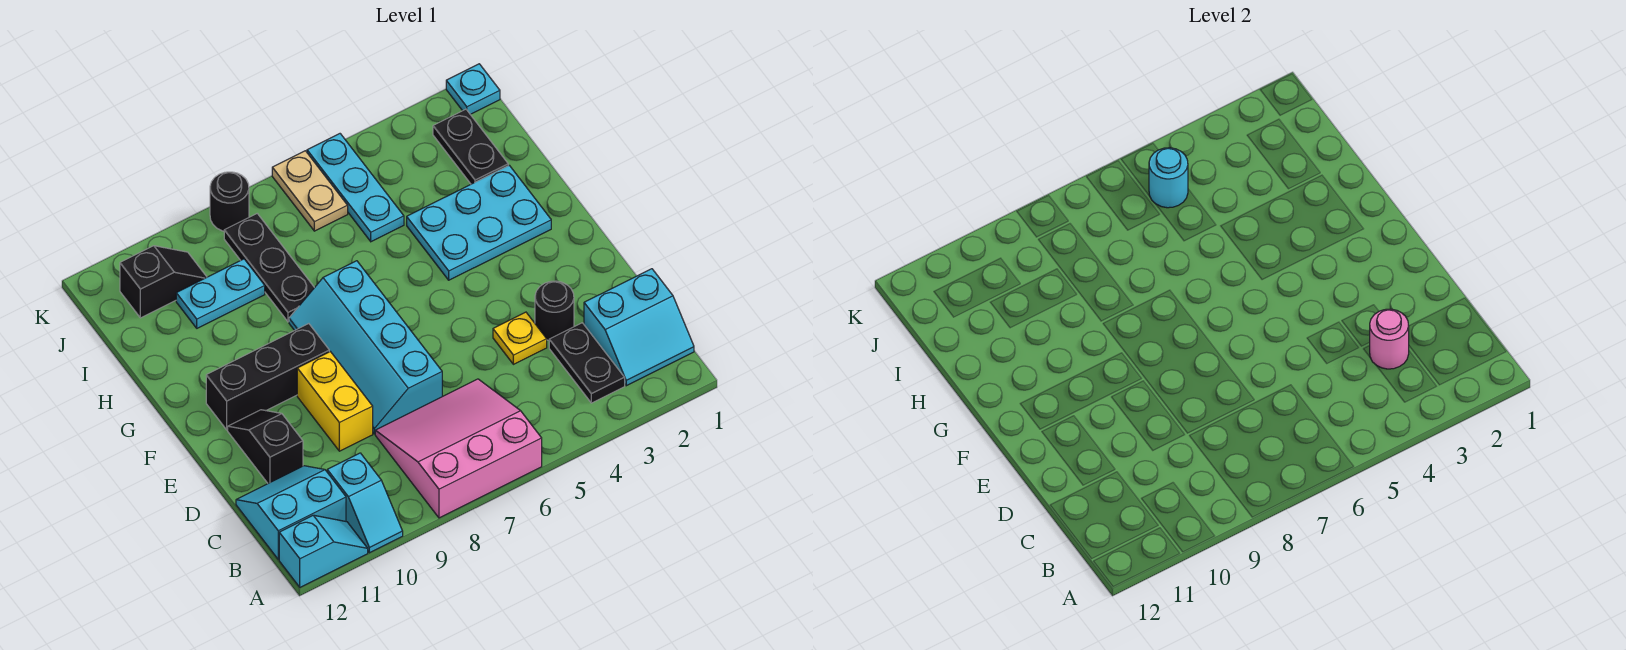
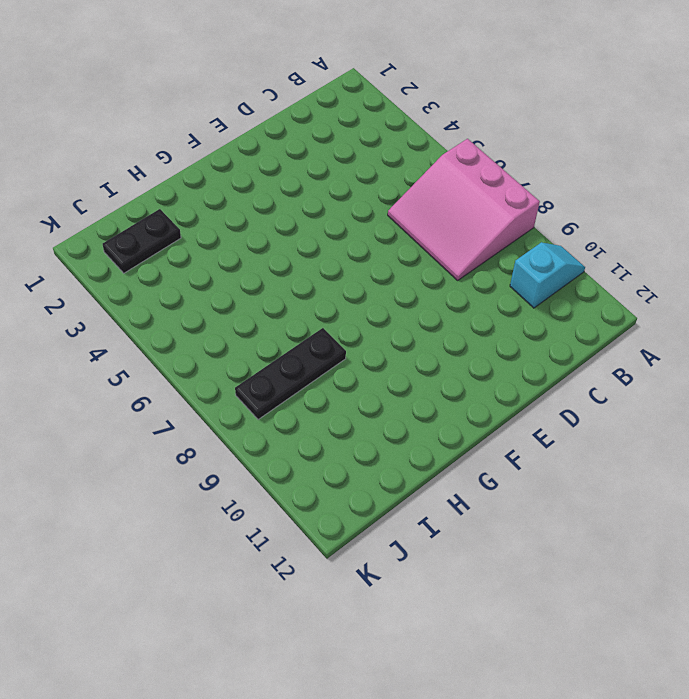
none -> cyan 1x2 slope [279,515,368,587]
none -> cyan 2x2 slope [584,269,694,386]
none -> black 1x2 plate [549,323,625,403]

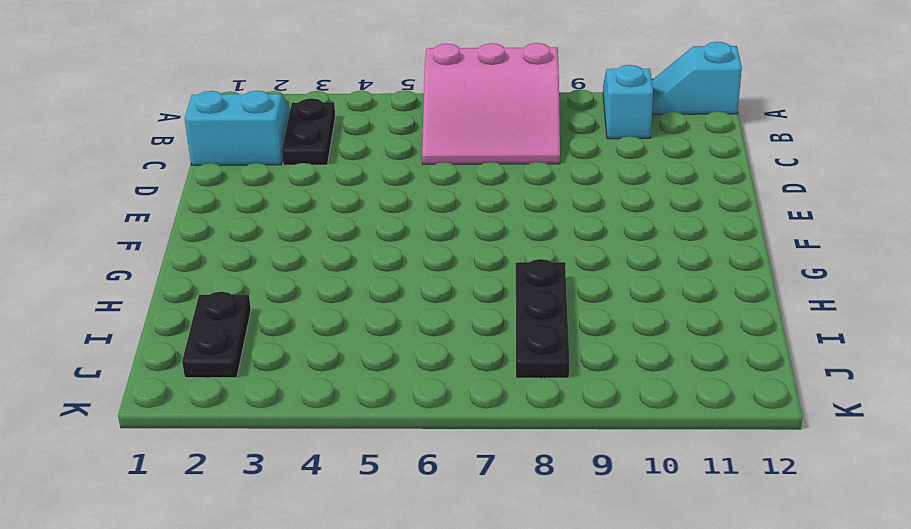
none -> cyan 2x2 slope [236,466,346,559]
none -> black 1x1 round brick [535,281,574,340]
none -> yellow 1x1 plate [493,312,547,364]

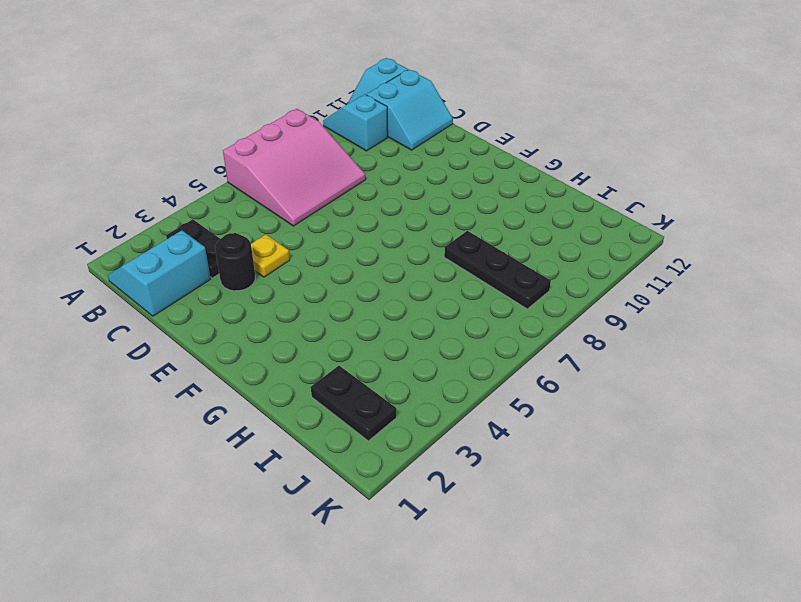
none -> cyan 2x4 slope [289,261,442,434]
none -> yellow 1x2 brick [297,352,373,451]
none -> black 1x2 slope [228,410,303,483]

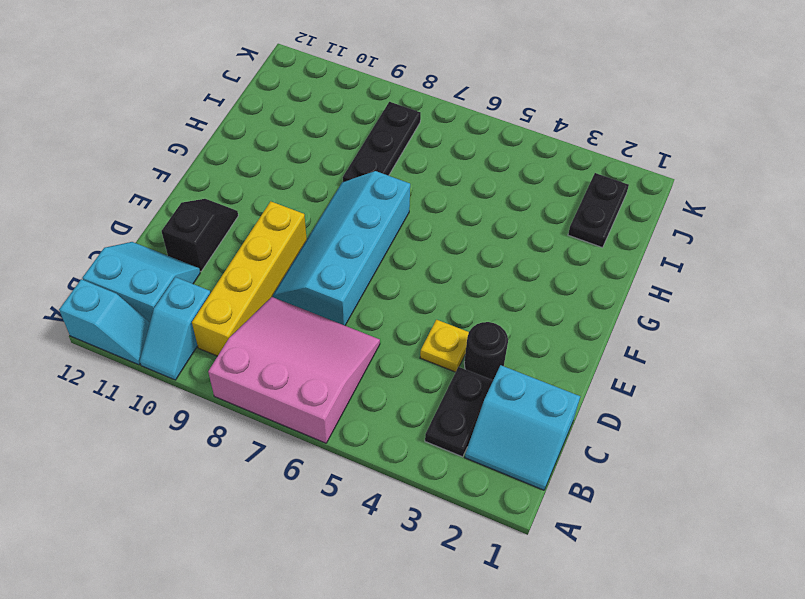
yellow 1x4 brick [192,201,307,356] -> yellow 1x2 brick [297,352,373,451]
none -> black 1x3 brick [206,324,329,430]
none -> cyan 2x3 plate [407,165,551,280]
none -> cyan 1x3 plate [307,134,404,242]

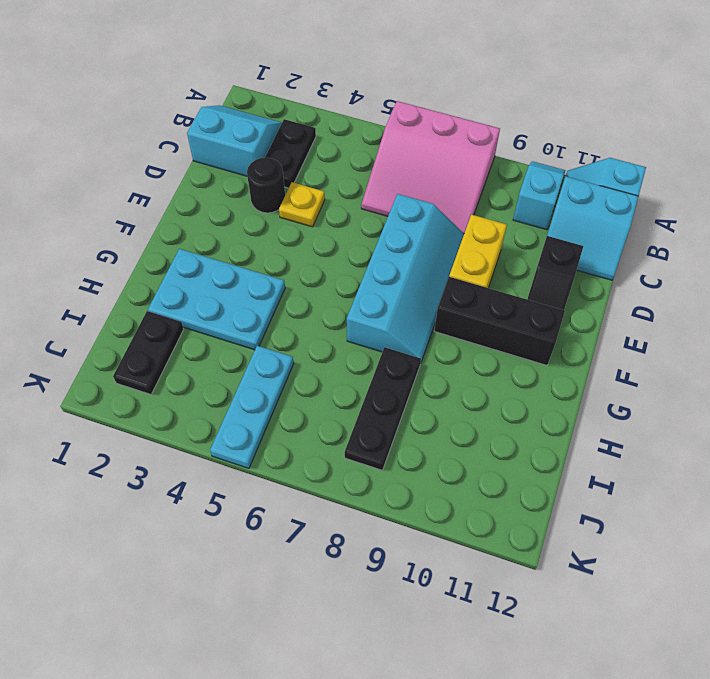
none -> cyan 1x2 plate [176,259,265,328]
none -> tan 1x2 plate [272,151,348,231]
none -> black 1x2 slope [120,246,207,318]

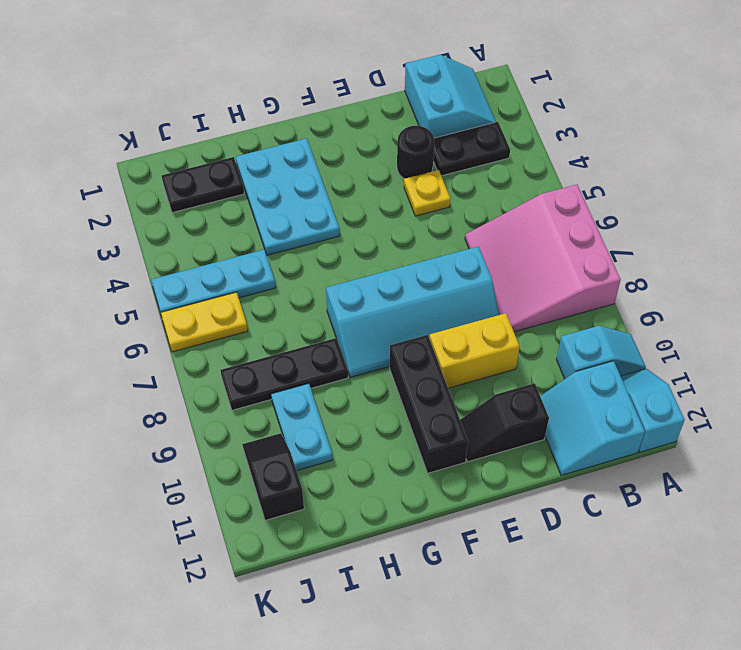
yellow 1x2 plate [161,292,248,352] -> tan 1x2 plate [272,151,348,231]
none -> cyan 1x1 plate [446,64,500,114]
none -> black 1x1 round brick [210,172,249,231]
none -> pink 1x1 round brick [1370,309,1409,369]

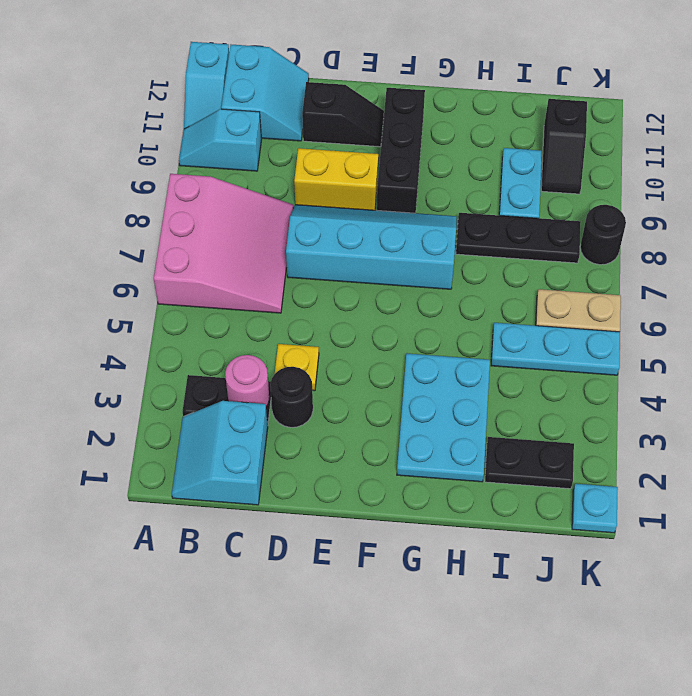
none -> cyan 1x1 round brick [1149,148,1188,208]

